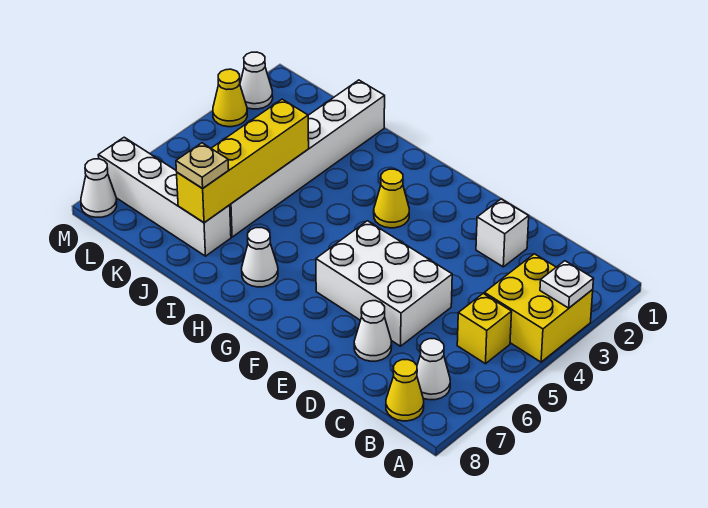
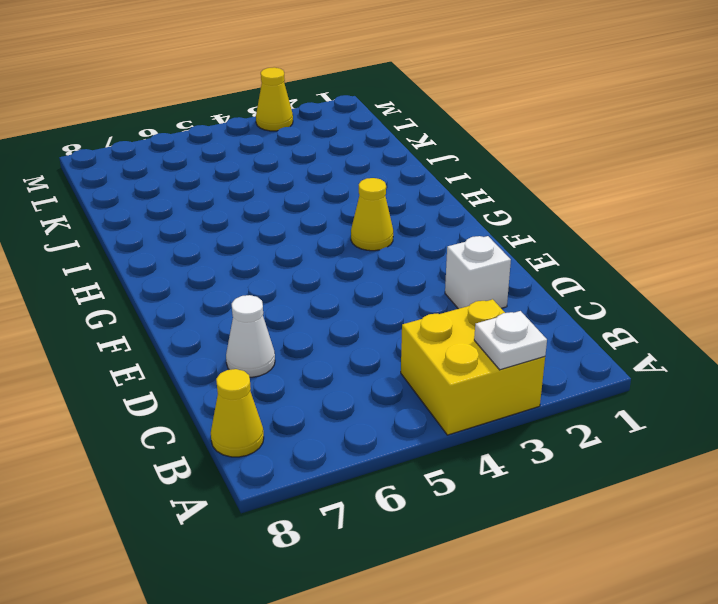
none -> yellow 1x1 brick [457,294,512,364]
none -> white 1x1 cone [417,339,450,400]
none -> white 2x3 brick [316,221,452,346]

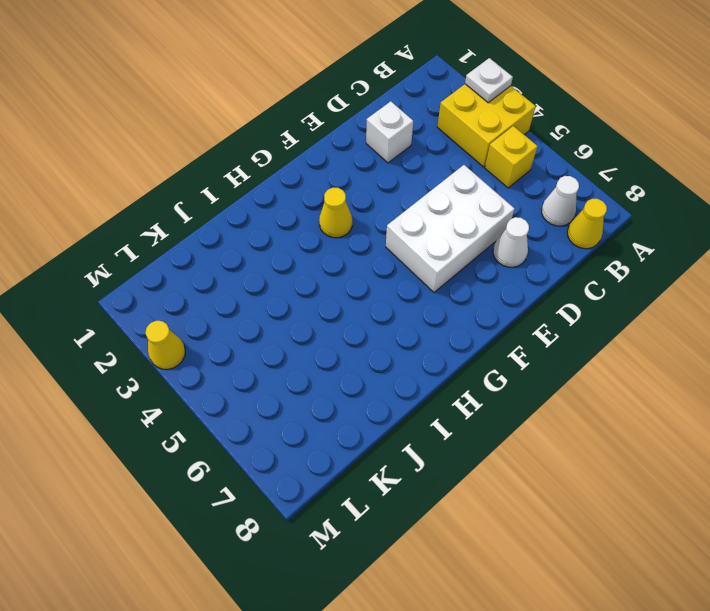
none -> white 1x1 cone [242,228,278,287]
none -> white 1x6 brick [230,80,385,237]
none -> white 1x4 brick [98,137,231,256]

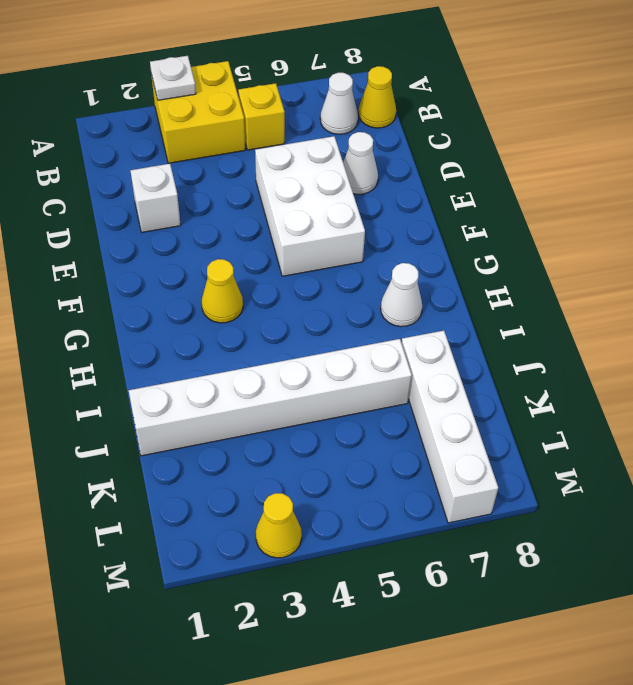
none -> white 1x1 cone [240,52,273,109]
none -> white 1x1 cone [81,159,117,217]
none -> yellow 1x4 brick [177,99,309,223]

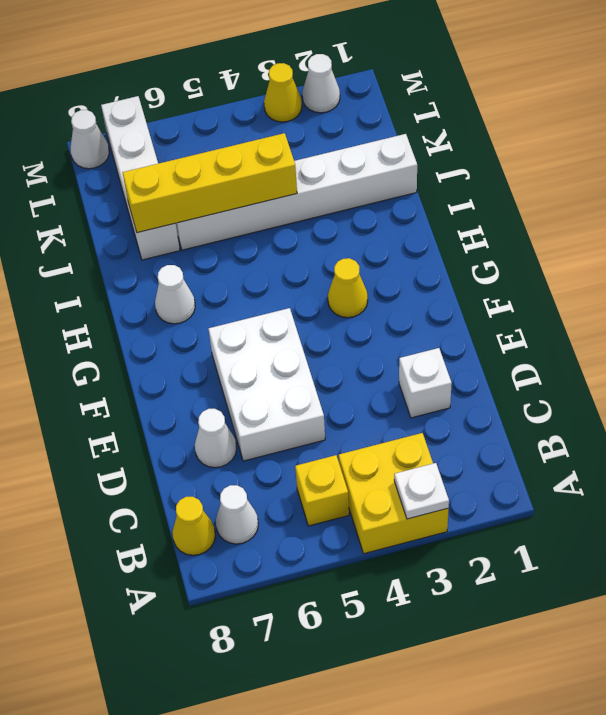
none -> tan 1x1 plate [176,143,229,188]

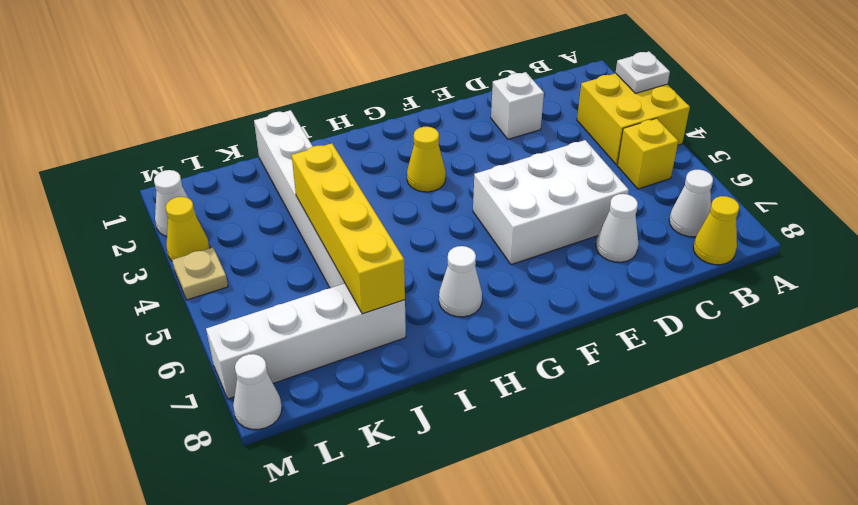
tan 1x1 plate [172,247,228,300] -> tan 1x1 plate moved to [176,143,229,188]

